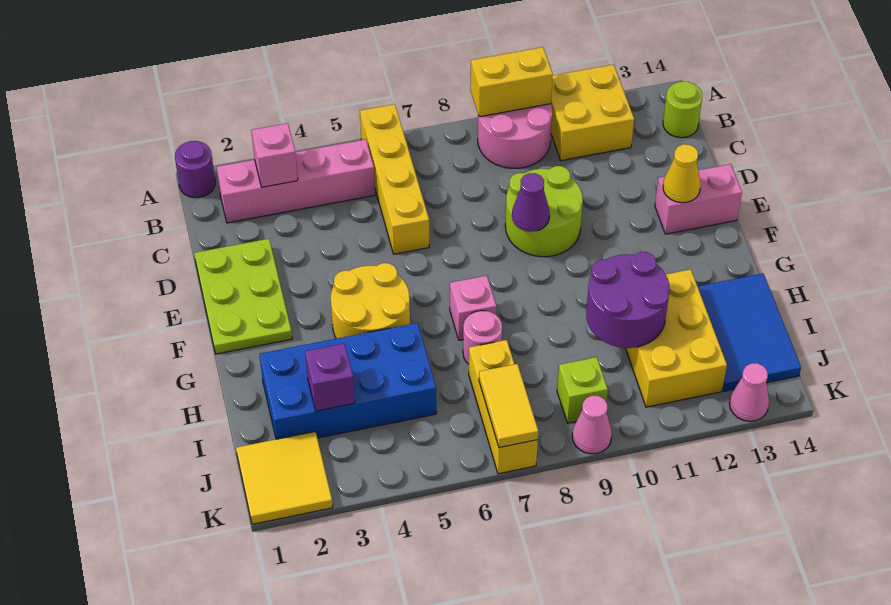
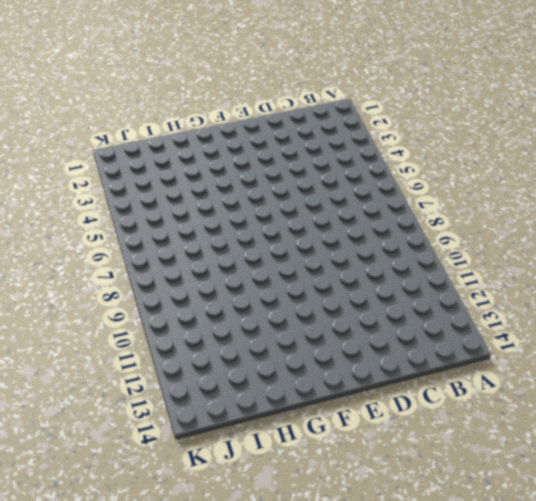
none -> purple 1x1 round brick [175,141,215,198]
none -> yellow 1x4 brick [360,104,429,254]
none -> pink 2x2 round brick [478,104,552,168]

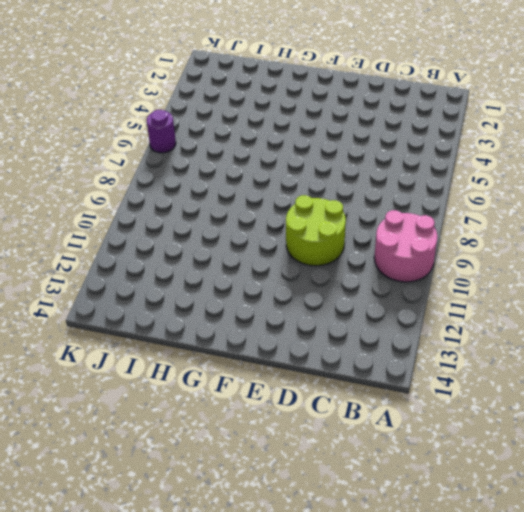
purple 1x1 round brick [147,110,176,153] -> purple 1x1 round brick moved to [175,141,215,198]
none -> yellow 1x4 brick [360,104,429,254]
none -> yellow 2x2 brick [551,65,634,161]
none -> pink 1x4 brick [217,139,375,223]

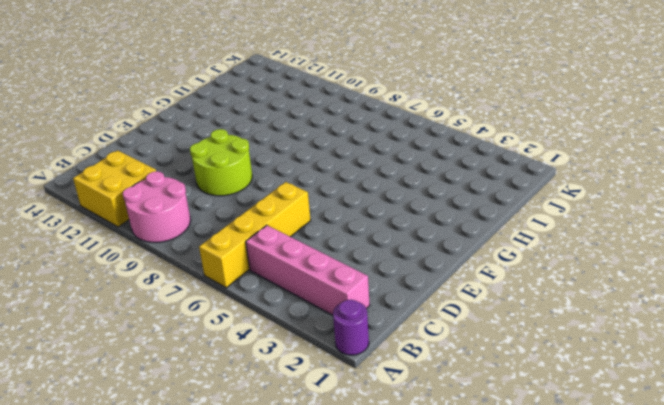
none -> lime 1x1 round brick [663,82,702,138]
none -> lime 2x3 plate [194,239,292,354]
none -> pink 1x2 brick [655,164,742,234]

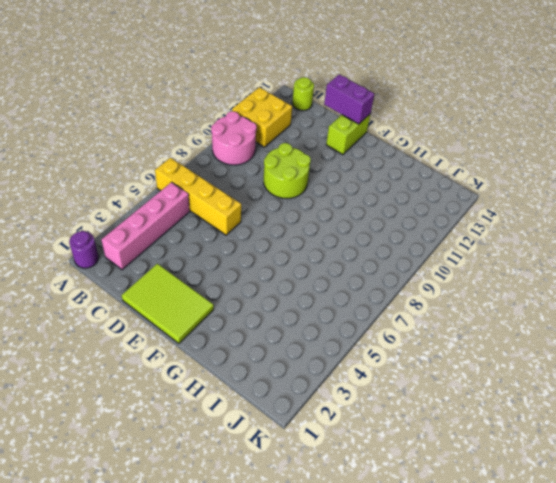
lime 2x3 tile [122,264,214,344] -> lime 2x3 plate [194,239,292,354]
purple 1x2 brick [324,74,374,124] -> none
lime 1x2 brick [326,114,370,155] -> pink 1x2 brick [655,164,742,234]
none -> yellow 2x2 round brick [331,263,410,339]
none -> pink 1x1 brick [450,276,496,340]
none -> blue 2x4 brick [259,323,436,439]

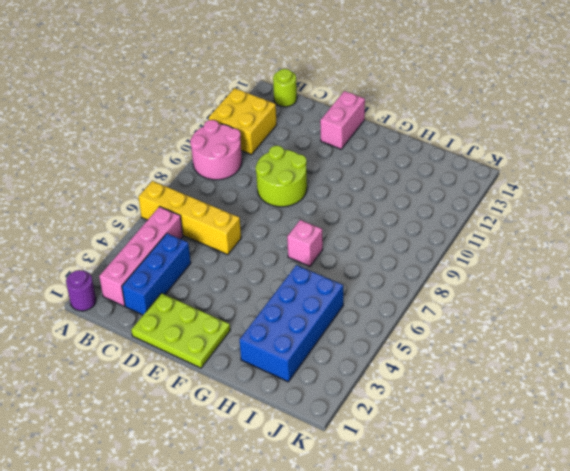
blue 1x3 brick [122,233,191,315] -> none
none -> yellow 2x2 round brick [331,263,410,339]
none -> pink 1x1 round brick [463,311,502,364]
none -> yellow 2x3 brick [626,269,727,407]

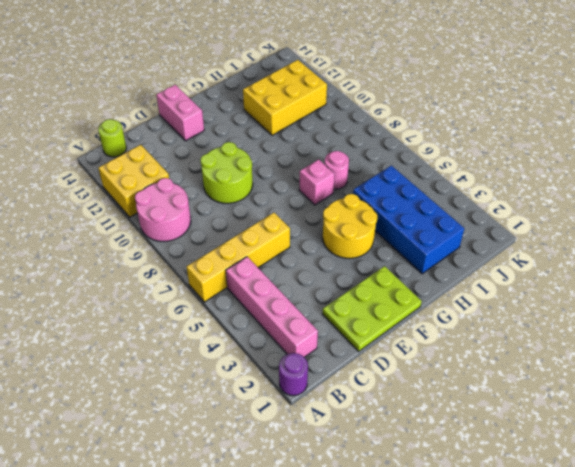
none -> blue 2x3 tile [698,274,801,391]
none -> yellow 1x3 brick [469,340,538,474]
none -> yellow 2x2 tile [236,432,333,524]

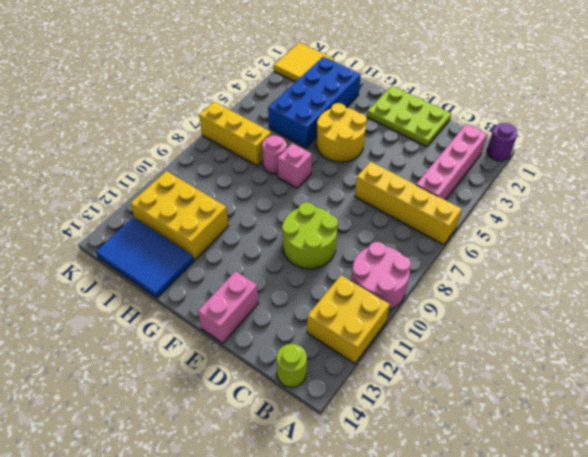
none -> lime 1x1 brick [557,357,608,423]
none -> pink 1x1 cone [572,396,612,454]
none -> pink 1x1 cone [729,363,769,421]

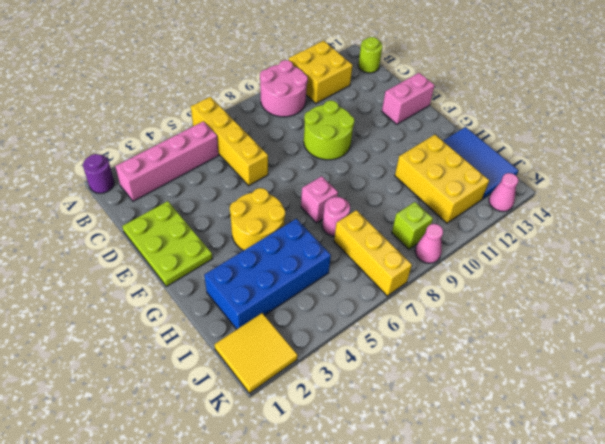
none -> yellow 1x2 brick [470,47,553,117]
none -> pink 1x1 brick [251,123,298,187]
none -> purple 1x1 cone [512,173,550,232]

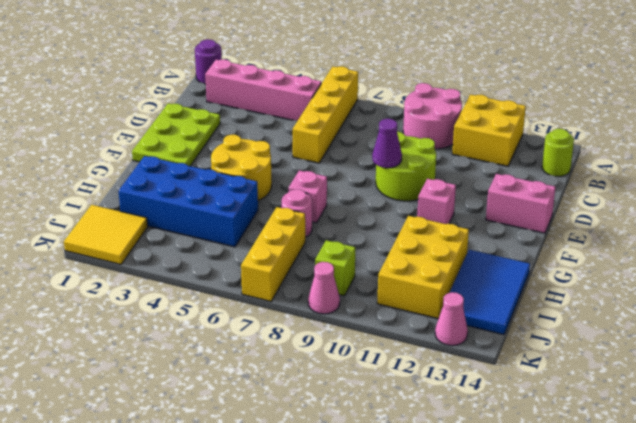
pink 1x1 brick [417,179,456,224] -> pink 1x1 brick moved to [251,123,298,187]
none -> yellow 1x2 brick [470,47,553,117]
none -> yellow 1x1 cone [663,144,701,203]
none -> purple 2x2 round brick [586,252,670,348]

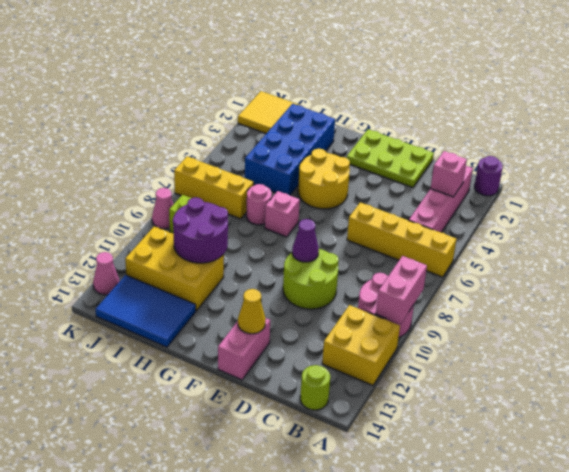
pink 1x2 brick [376,256,427,324] -> yellow 1x2 brick [470,47,553,117]
none -> purple 1x1 brick [305,344,355,411]
none -> yellow 1x2 tile [479,364,538,448]

